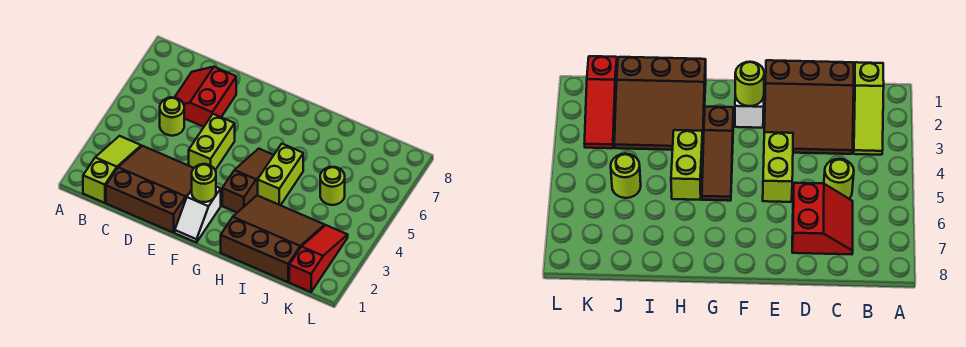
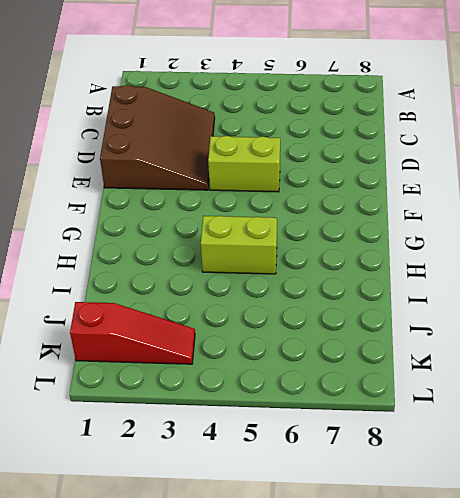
none -> lime 1x3 slope [83,136,141,203]
none -> lime 1x1 round brick [160,97,184,136]
none -> red 2x2 slope [174,67,236,127]

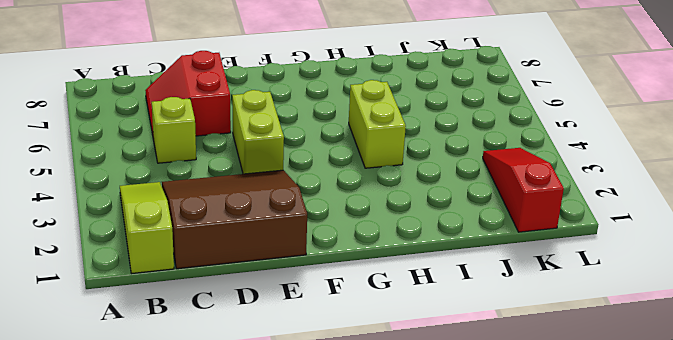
lime 1x1 brick [152,97,196,163] -> lime 1x1 round brick [160,97,184,136]
none -> white 1x2 slope [175,187,221,243]
none -> brown 1x3 slope [222,149,274,213]
none -> brown 3x3 slope [221,195,325,282]

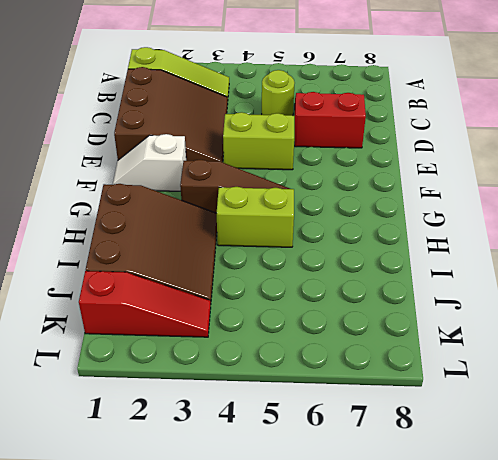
none -> lime 1x1 round brick [320,167,345,205]
none -> lime 1x1 round brick [192,164,216,202]

